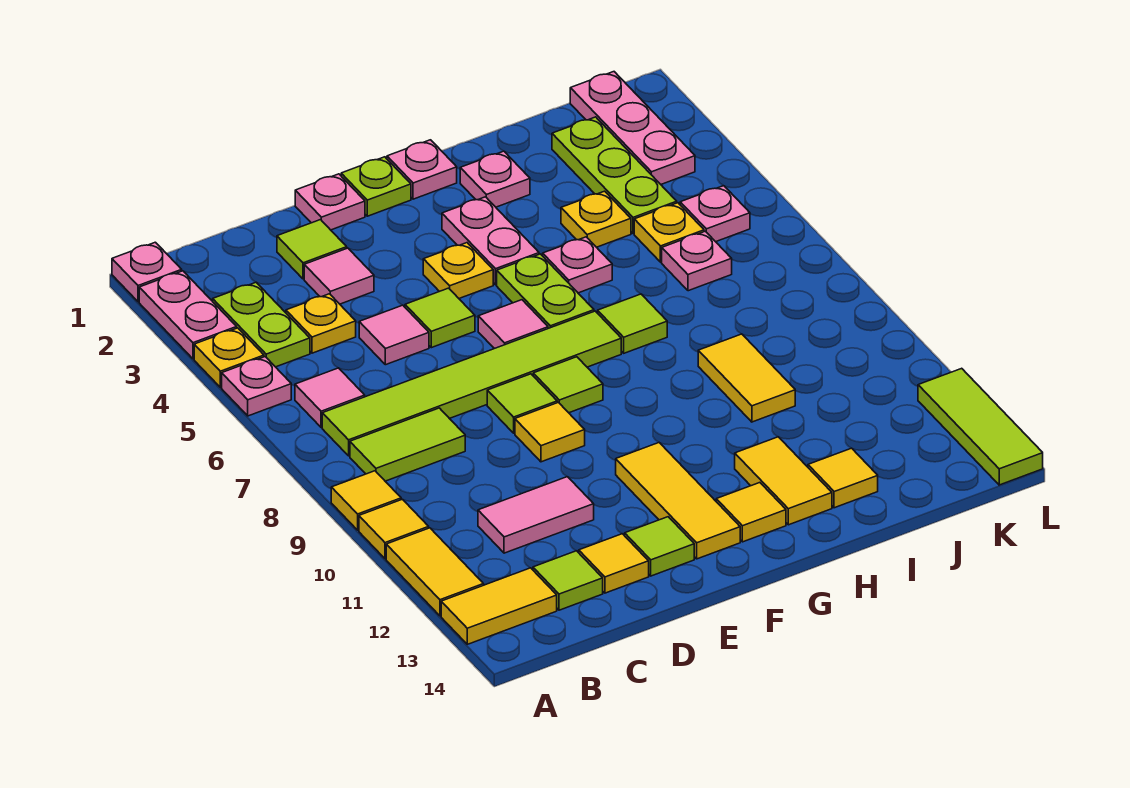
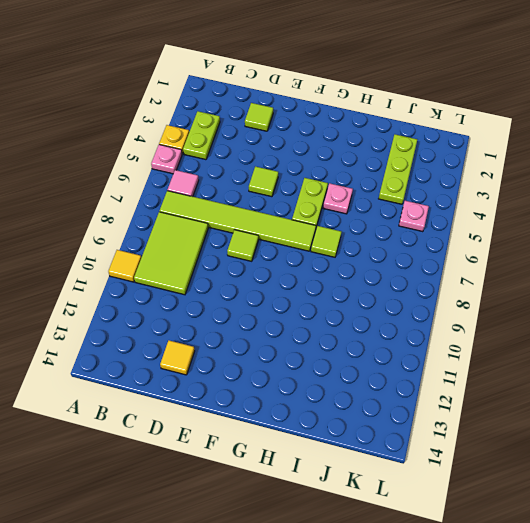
lime 2x3 tile [134,212,208,295] -> lime 1x2 tile [350,408,465,481]
none -> pink 1x1 plate [112,242,182,302]
none -> pink 1x2 plate [139,271,237,359]
none -> yellow 1x1 tile [331,471,401,530]
none -> yellow 1x2 tile [386,528,484,616]

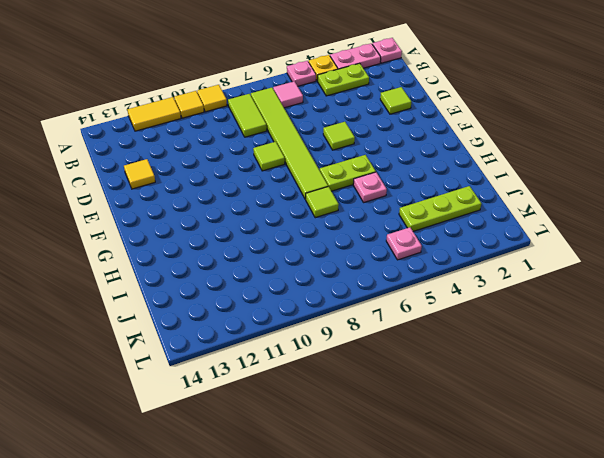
none -> yellow 1x2 tile [441,568,557,644]
none -> yellow 1x1 plate [286,294,356,353]
none -> pink 1x2 tile [478,477,594,553]
none -> lime 1x1 tile [533,551,603,610]

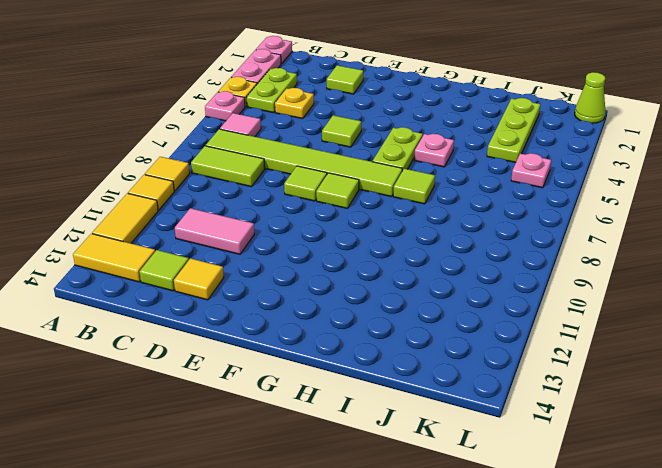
lime 1x1 cone [575,72,605,123] -> none
none -> pink 1x1 tile [304,248,374,304]
none -> pink 1x1 tile [359,305,429,365]
none -> pink 1x1 plate [295,174,365,230]
none -> yellow 1x1 tile [515,402,585,462]

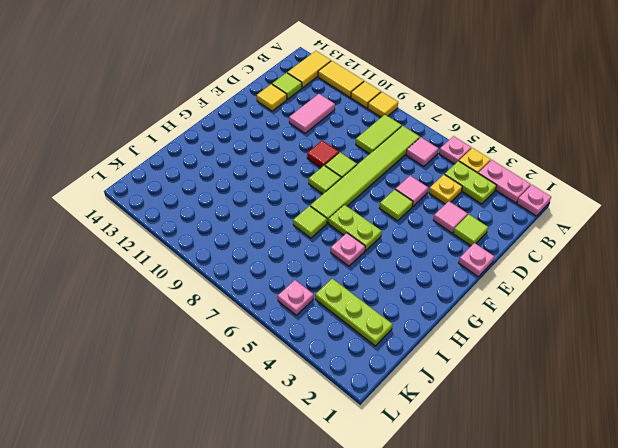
red 1x1 tile [307,140,339,168] -> yellow 1x1 tile [515,402,585,462]
none -> lime 1x1 tile [625,517,694,576]
none -> lime 1x1 plate [341,157,411,216]
none -> yellow 1x1 plate [423,243,493,298]
none -> pink 1x1 tile [478,300,548,349]

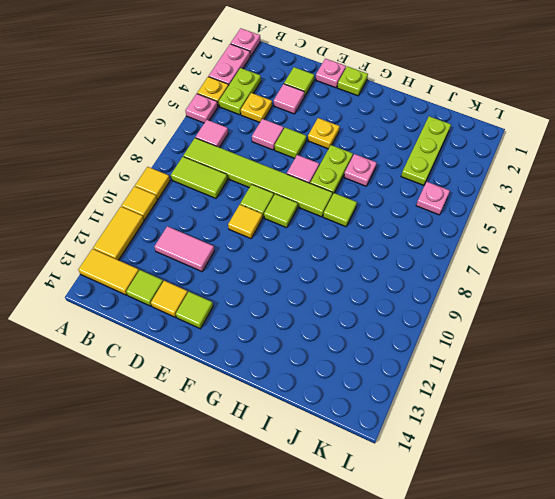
none -> yellow 1x3 tile [616,443,740,559]
none -> pink 1x1 plate [387,140,457,199]
none -> pink 1x2 plate [442,197,539,285]
none -> yellow 1x1 tile [716,483,786,542]

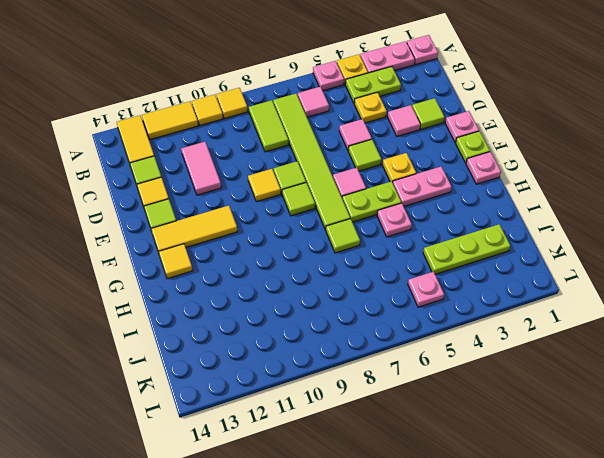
none -> pink 1x1 plate [460,151,530,207]
none -> yellow 1x2 tile [735,437,832,525]
none -> yellow 1x1 plate [561,191,631,247]
none -> yellow 1x2 tile [698,334,795,422]

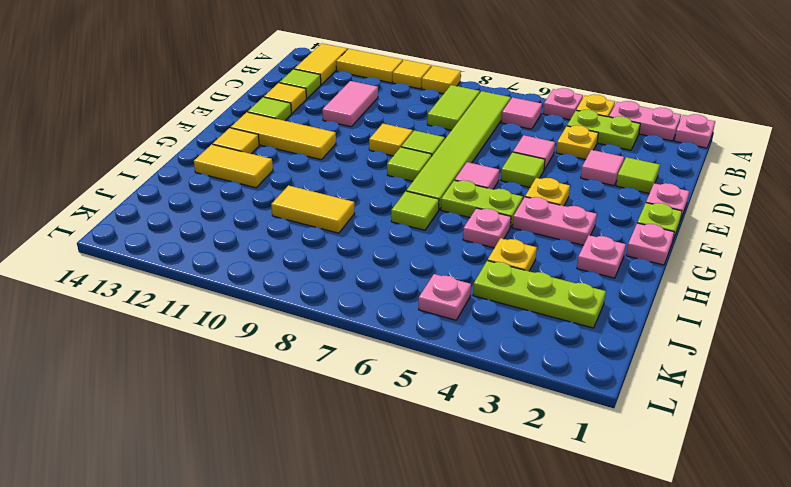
none -> yellow 1x1 tile [808,448,878,508]
none -> yellow 1x1 plate [634,203,704,262]
none -> pink 1x1 plate [662,231,732,291]
none -> pink 1x3 plate [570,72,695,184]

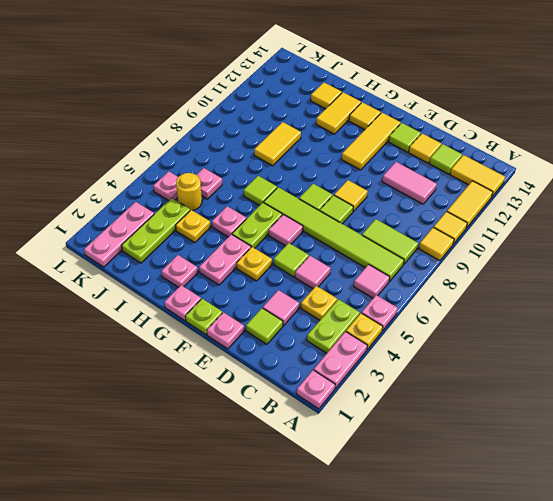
yellow 1x1 round brick [176,173,202,211] -> yellow 1x1 plate [634,203,704,262]
none -> lime 1x3 tile [918,368,1043,485]

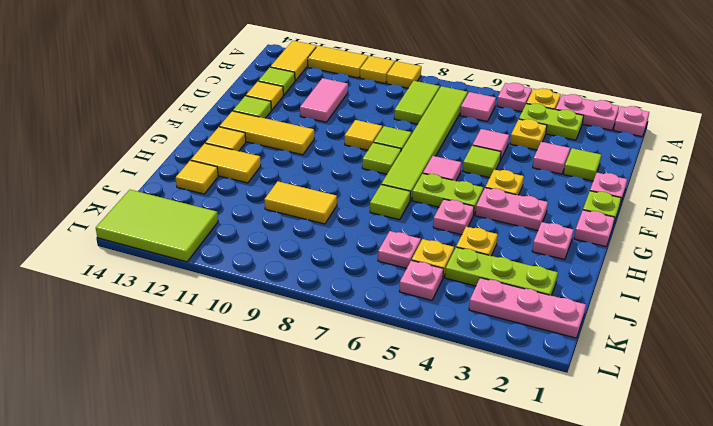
lime 2x3 tile [96,190,218,262] -> lime 1x3 tile [918,368,1043,485]

